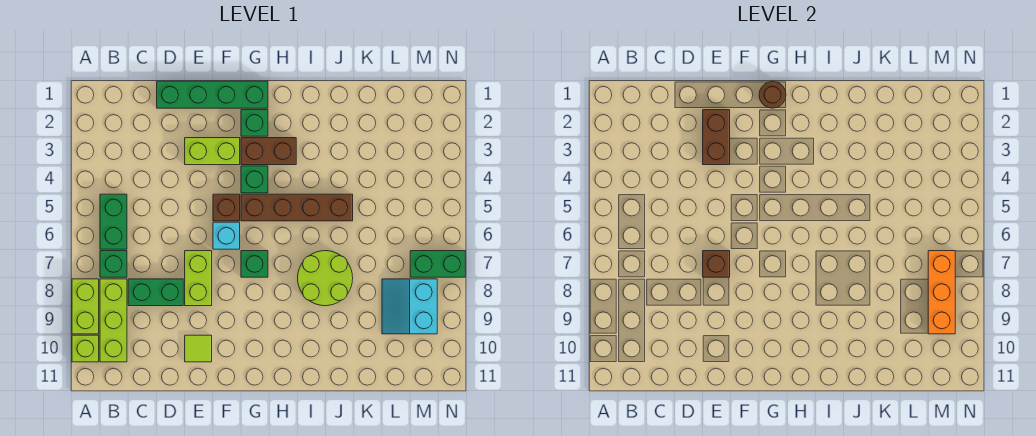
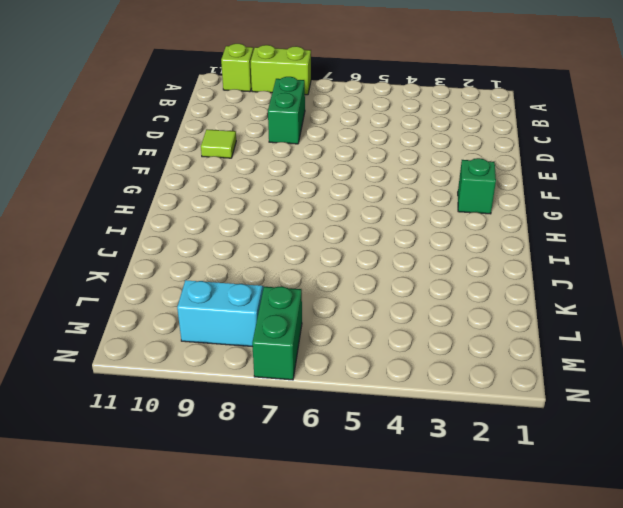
none -> green 1x2 brick [100,194,127,249]
none -> green 1x1 brick [100,251,127,277]
none -> lime 1x3 brick [100,279,127,362]

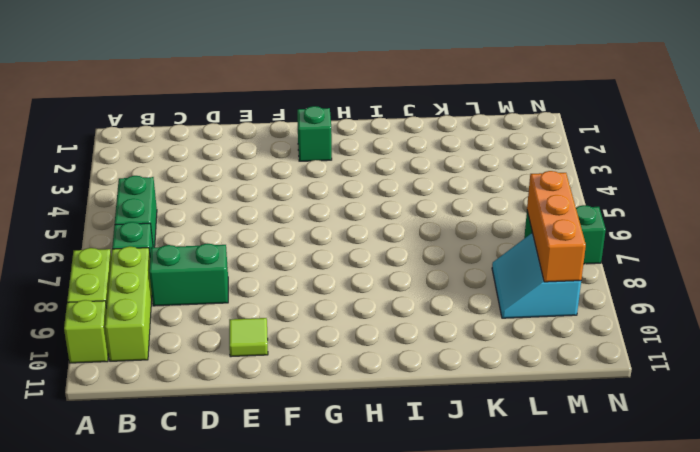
none -> green 1x4 brick [157,81,268,108]
none -> lime 1x2 brick [185,138,240,165]
none -> lime 1x2 brick [185,251,212,306]

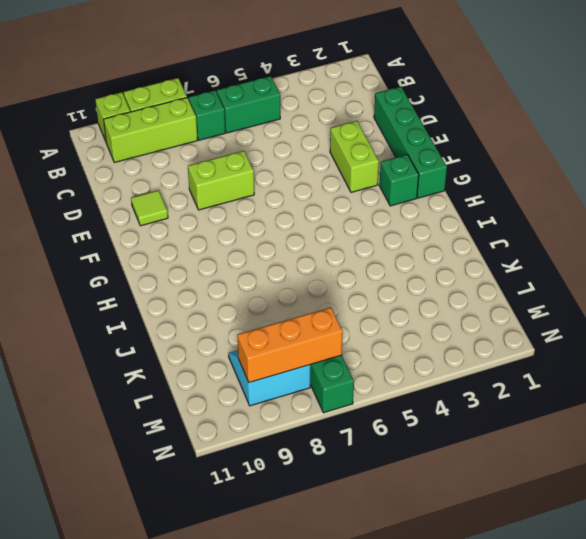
none -> green 1x2 brick [128,279,183,306]
none -> brown 1x1 brick [213,194,240,221]
none -> cyan 1x1 brick [213,222,240,249]

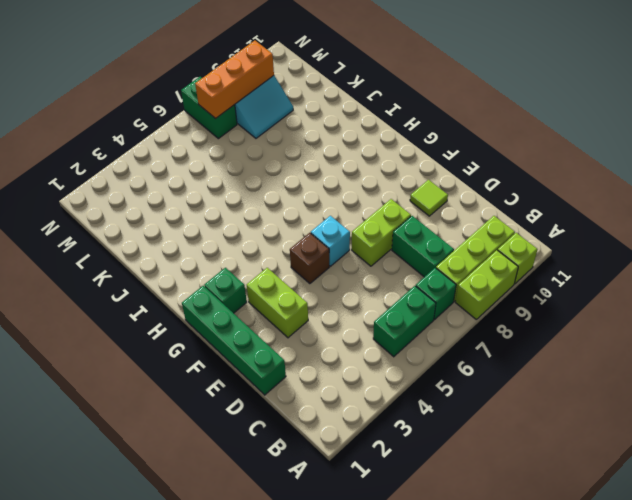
none -> brown 1x2 brick [241,138,296,165]
none -> green 1x1 brick [241,166,268,193]
none -> brown 1x4 brick [241,194,353,221]

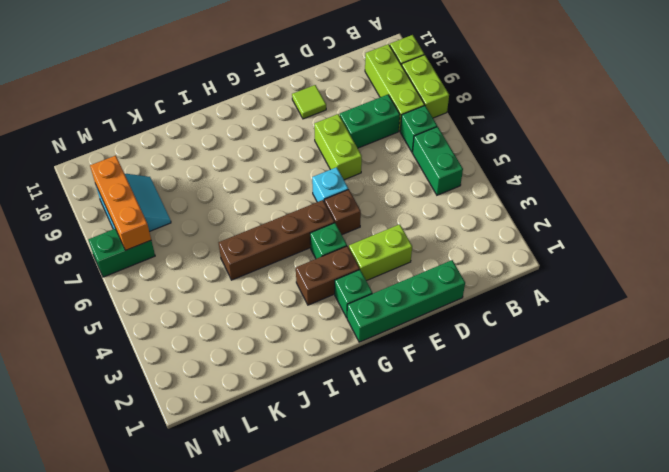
none -> green 1x1 brick [241,251,268,277]
none -> lime 2x2 round brick [298,251,353,306]
none -> brown 1x2 brick [703,110,730,165]

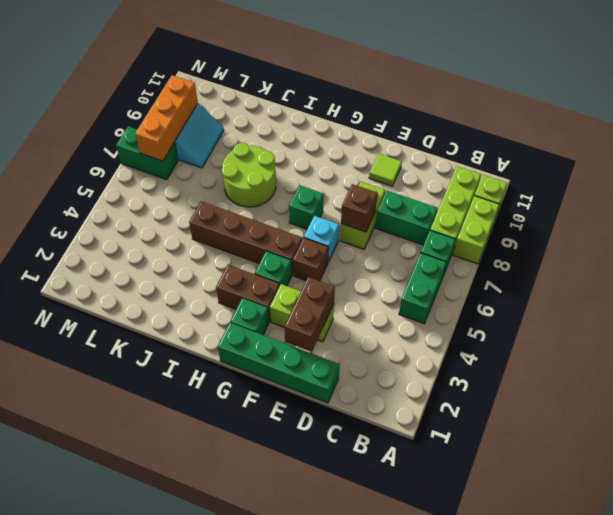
none -> brown 1x1 round brick [759,81,786,108]

